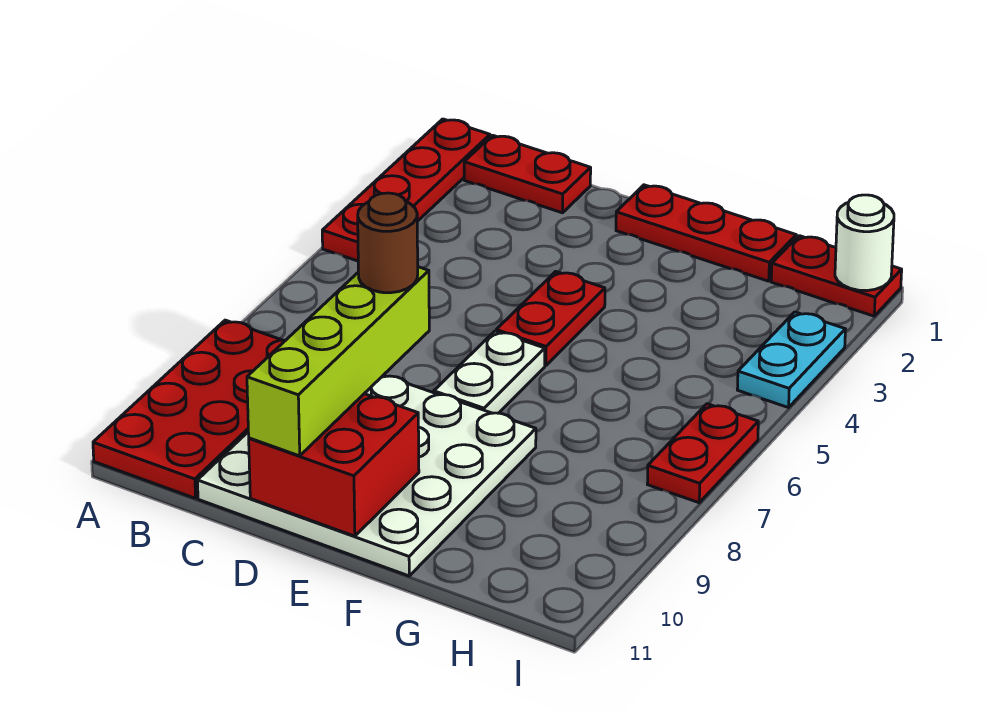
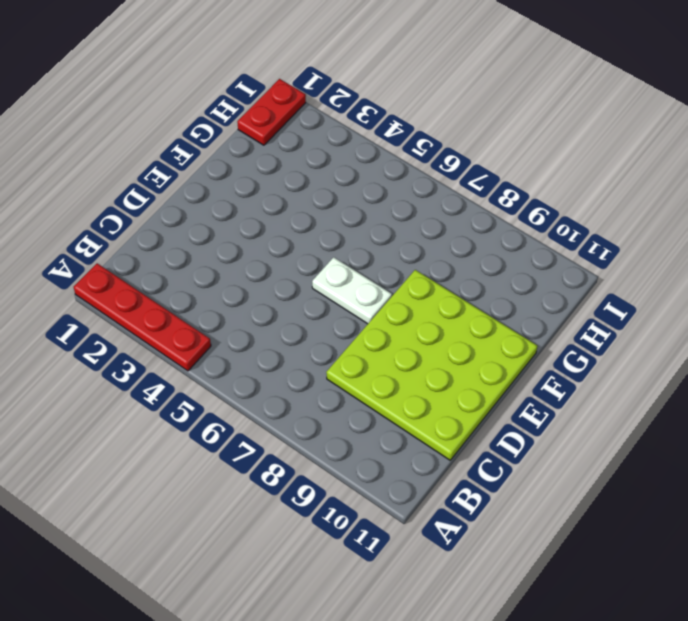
lime 4x4 plate [326,270,537,460] -> white 4x4 plate [197,375,536,576]
none -> red 2x4 plate [93,320,286,498]
none -> red 1x2 plate [464,135,591,213]
none -> red 1x3 plate [616,185,796,281]

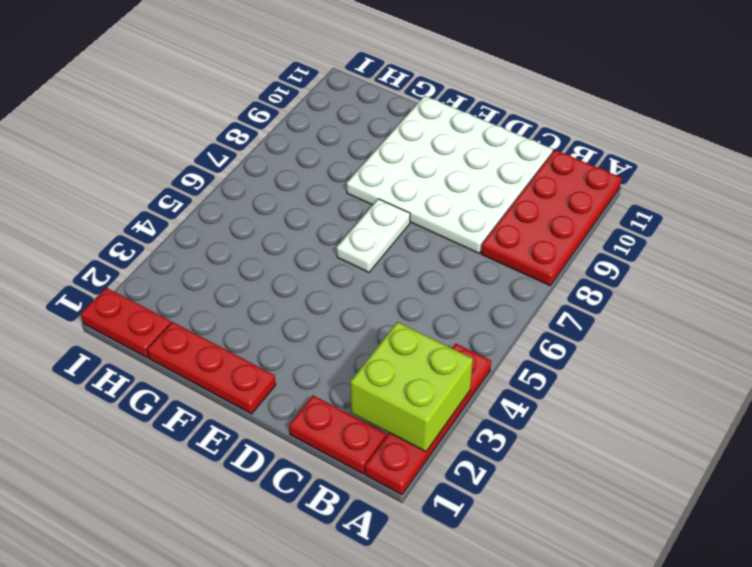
lime 2x2 brick [350,322,473,452] -> none
none -> red 1x2 plate [496,271,605,366]
none -> cyan 1x2 plate [737,312,845,408]
none -> red 1x2 plate [647,404,758,503]

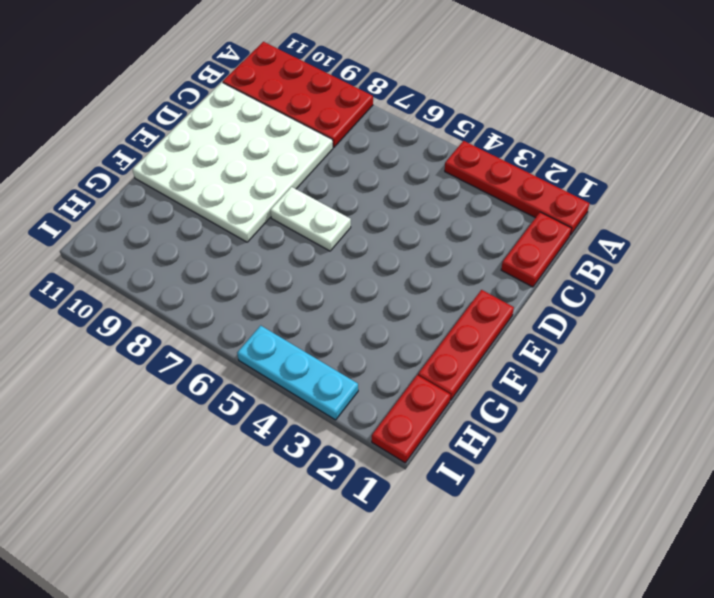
cyan 1x3 plate [237,326,358,420] -> cyan 1x2 plate [737,312,845,408]
none -> red 1x2 plate [496,271,605,366]
none -> red 1x2 plate [647,404,758,503]
none -> red 2x2 brick [249,394,419,536]

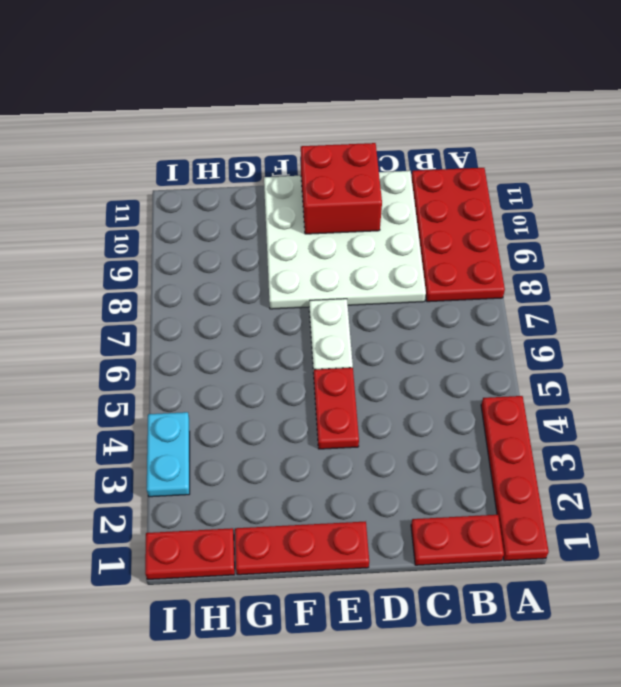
none -> red 1x2 plate [647,404,758,503]
none -> white 1x1 round brick [835,195,894,291]
none -> lime 1x4 brick [247,267,429,456]

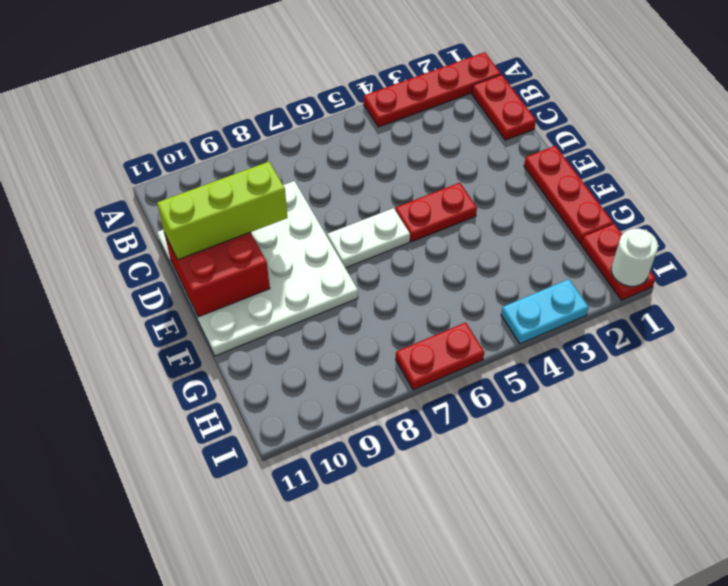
lime 1x3 brick [157,162,288,260] -> lime 1x4 brick [247,267,429,456]
none -> red 2x4 plate [93,320,286,498]
none -> brown 1x1 round brick [358,193,418,293]

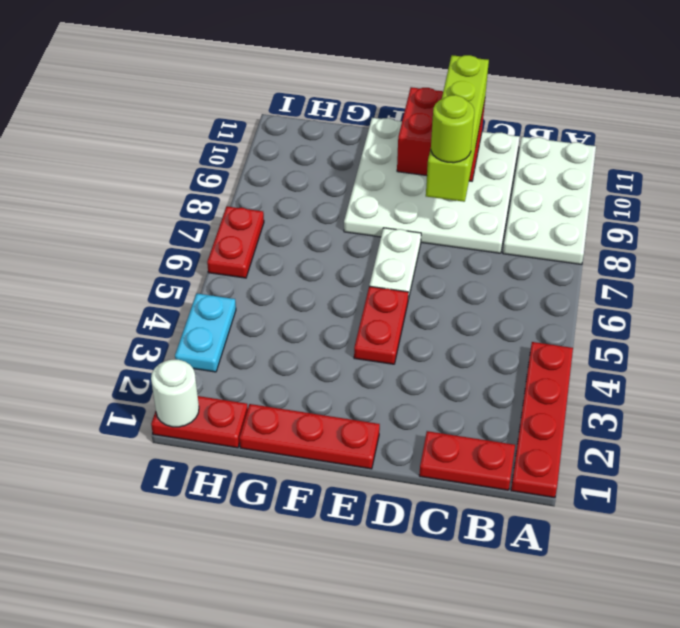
white 2x4 plate [503,137,596,265] -> red 2x4 plate [93,320,286,498]
lime 1x1 round brick [431,95,474,163] -> brown 1x1 round brick [358,193,418,293]

